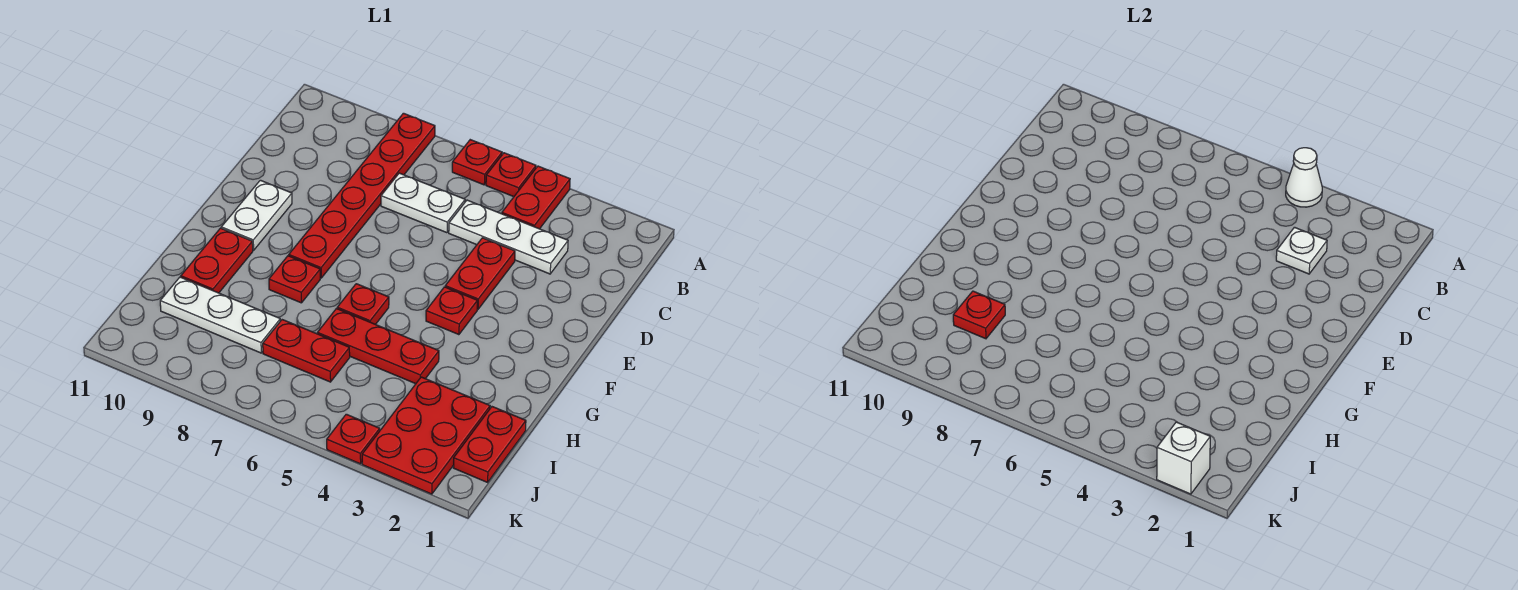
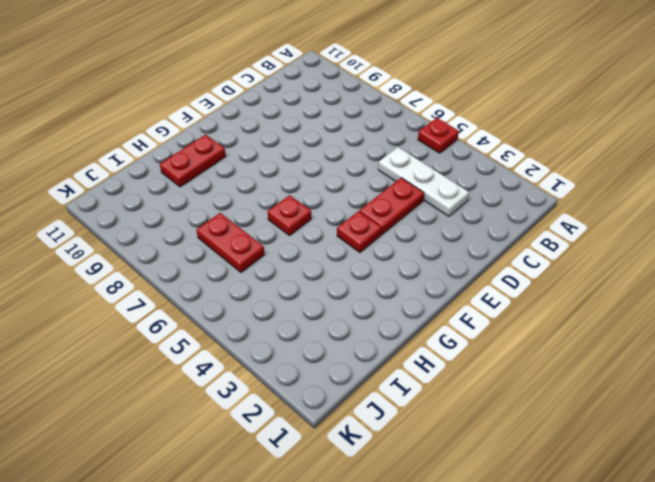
none -> red 1x2 plate [502,166,570,229]
none -> red 1x1 plate [452,140,502,185]
none -> red 1x6 plate [289,113,435,278]

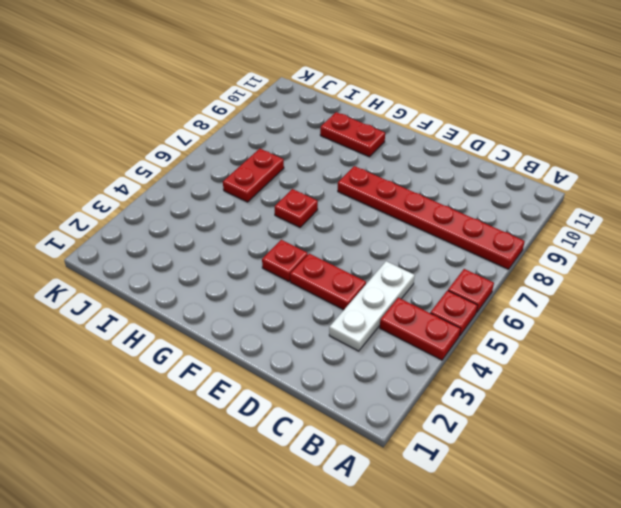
none -> white 1x2 plate [381,173,465,233]
none -> white 1x2 plate [221,180,292,250]
none -> red 1x1 plate [269,256,320,303]

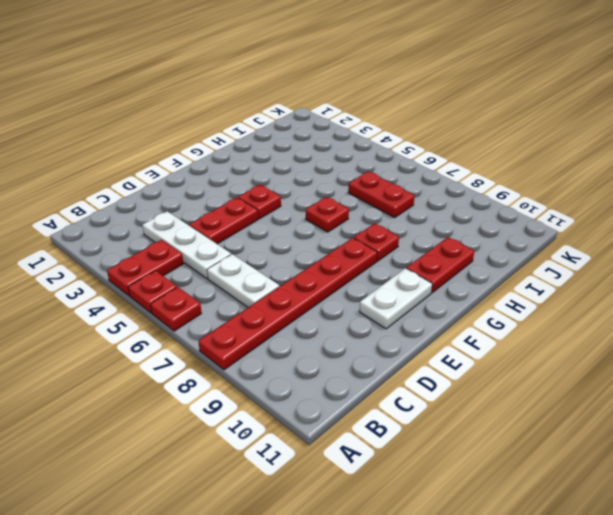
none -> red 1x3 plate [317,309,439,384]
none -> red 1x2 plate [453,407,526,482]
none -> red 2x3 plate [362,377,490,494]

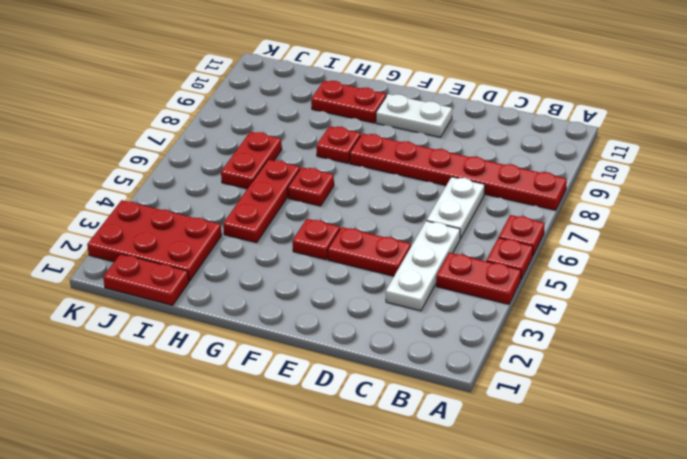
none -> white 1x3 plate [160,277,280,353]
none -> red 1x1 plate [327,414,380,464]
none -> white 1x1 cone [1286,148,1322,207]

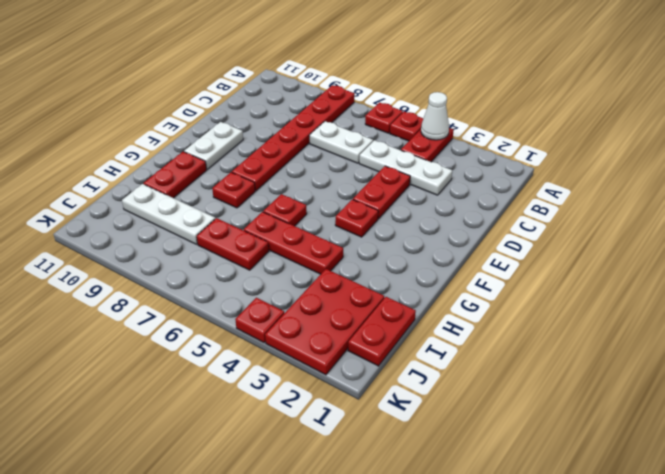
none -> white 1x1 plate [1276,227,1327,274]
none -> red 1x1 plate [953,291,1005,339]
none -> white 1x1 brick [1157,422,1210,494]

